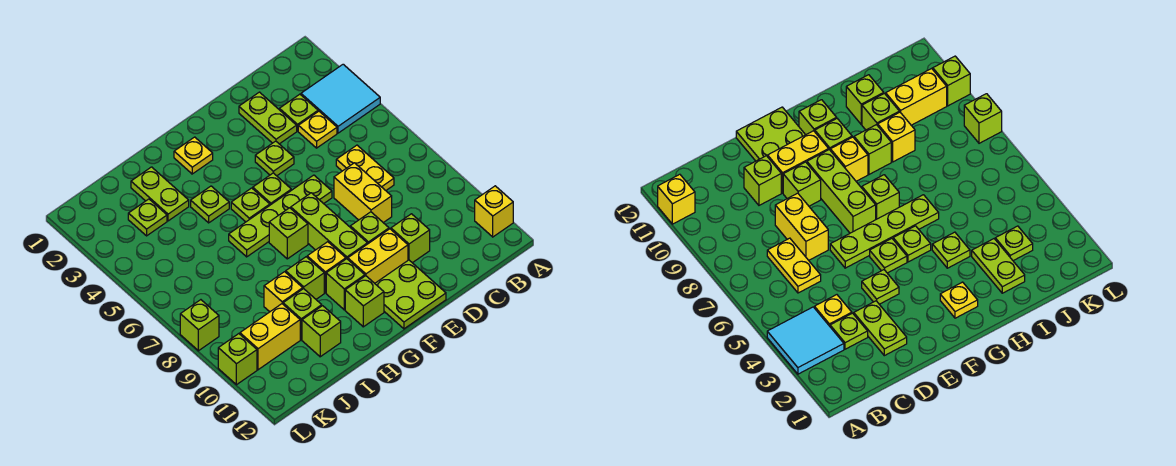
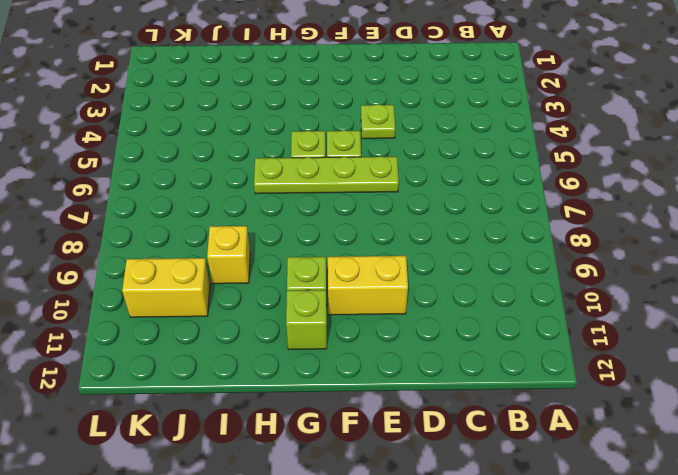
none -> cyan 2x2 tile [301,64,380,133]
none -> yellow 1x1 brick [475,186,513,237]
none -> lime 1x1 plate [279,94,318,131]
none -> yellow 1x1 plate [298,111,337,148]

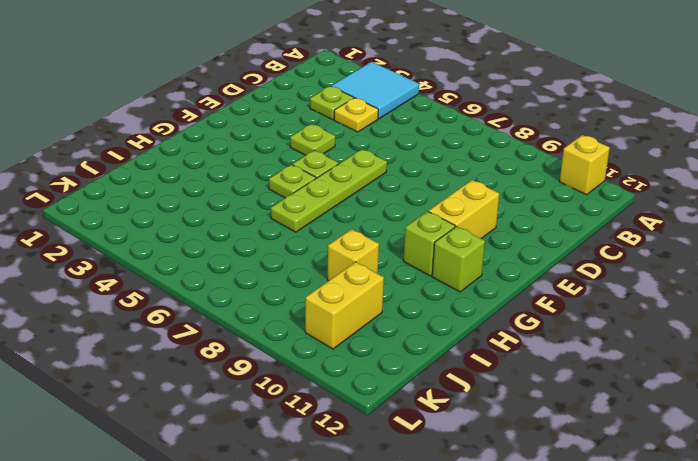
none -> yellow 1x2 plate [336,145,394,190]
none -> lime 1x2 plate [239,92,297,144]
none -> yellow 1x2 brick [334,163,392,223]
none -> lime 1x1 brick [391,214,430,263]

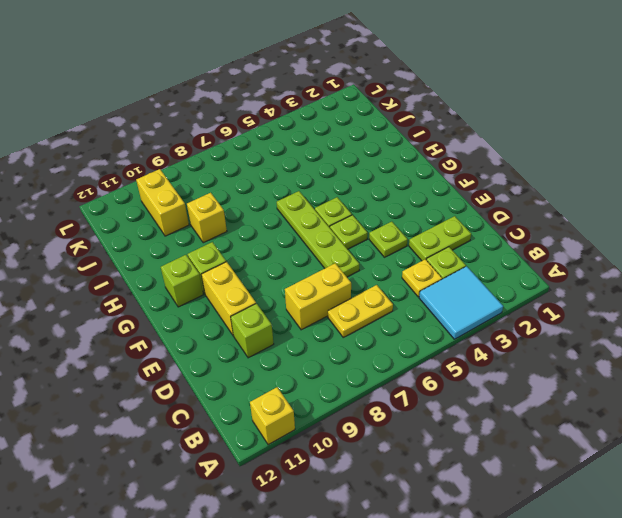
none -> lime 1x1 brick [350,212,389,244]
none -> lime 2x2 plate [375,260,446,329]
none -> lime 1x3 brick [291,193,367,259]
none -> yellow 1x1 plate [174,137,213,174]

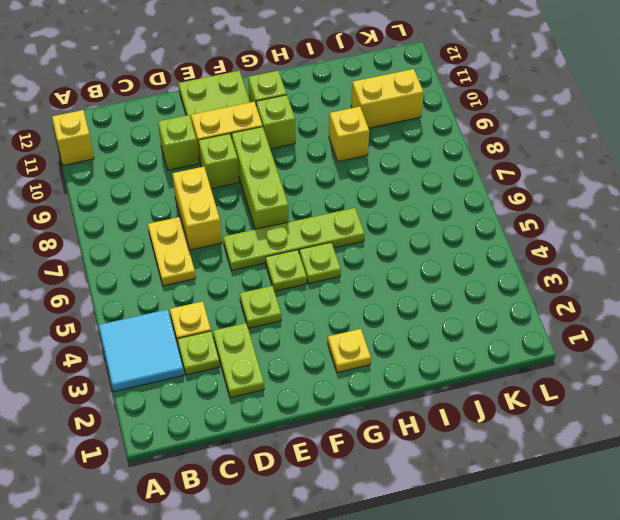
none -> lime 1x1 brick [269,208,308,259]
none -> yellow 1x1 brick [307,242,346,293]
none -> lime 1x1 plate [191,186,229,223]
none -> lime 1x1 brick [286,257,324,299]

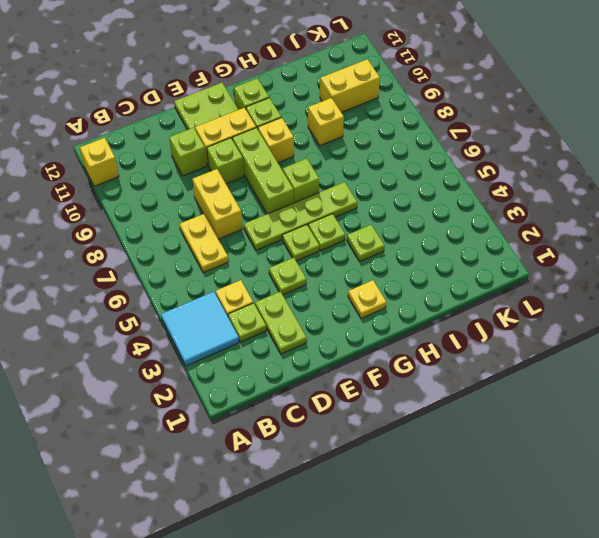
none -> lime 1x1 brick [286,257,324,299]
none -> lime 1x2 plate [131,167,189,221]
none -> lime 1x1 brick [283,289,322,340]
none -> lime 1x1 brick [302,306,341,357]

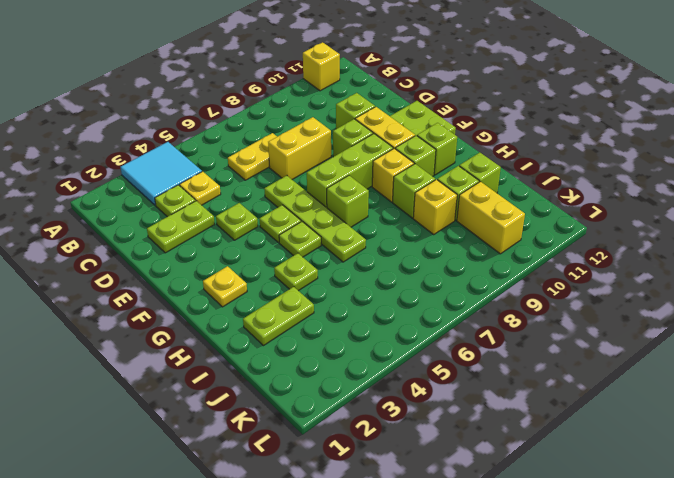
none -> lime 1x1 plate [128,199,167,236]
none -> lime 1x1 brick [180,300,219,351]
none -> lime 1x1 brick [218,334,257,385]

